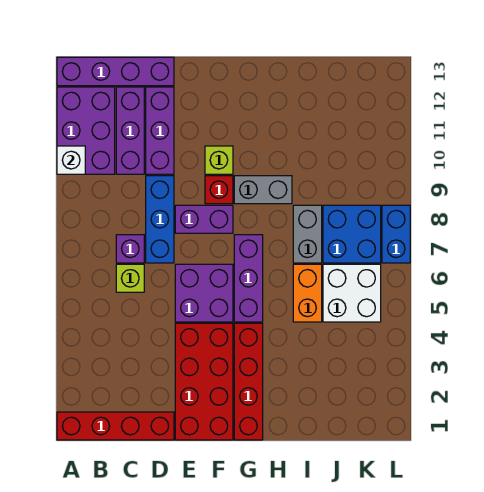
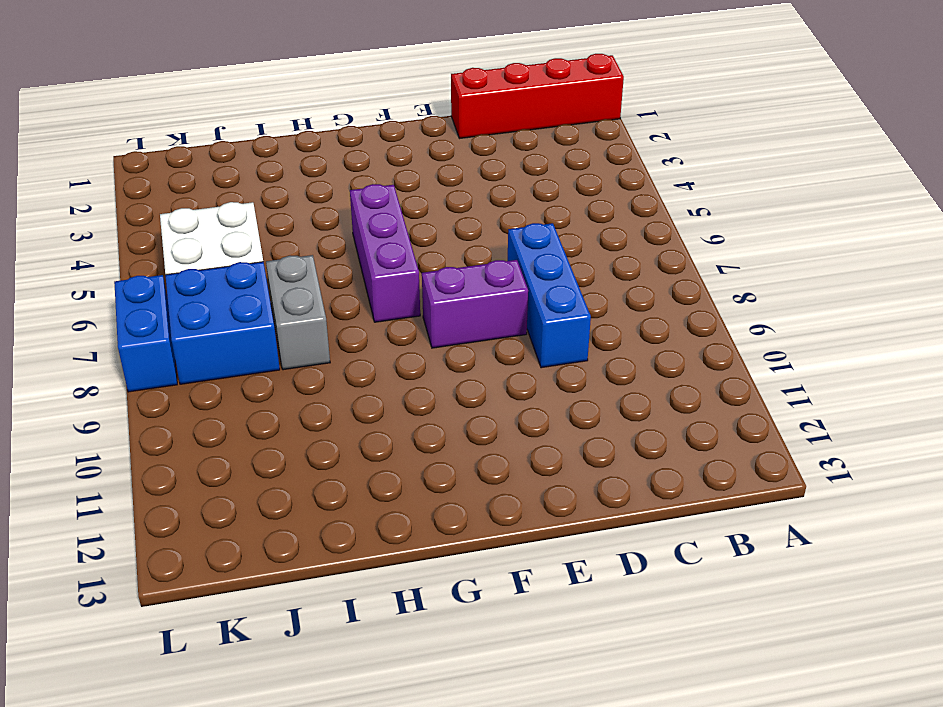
none -> purple 2x3 brick [57,87,115,174]
none -> purple 1x4 brick [57,57,174,86]
none -> lime 1x1 brick [116,264,144,292]

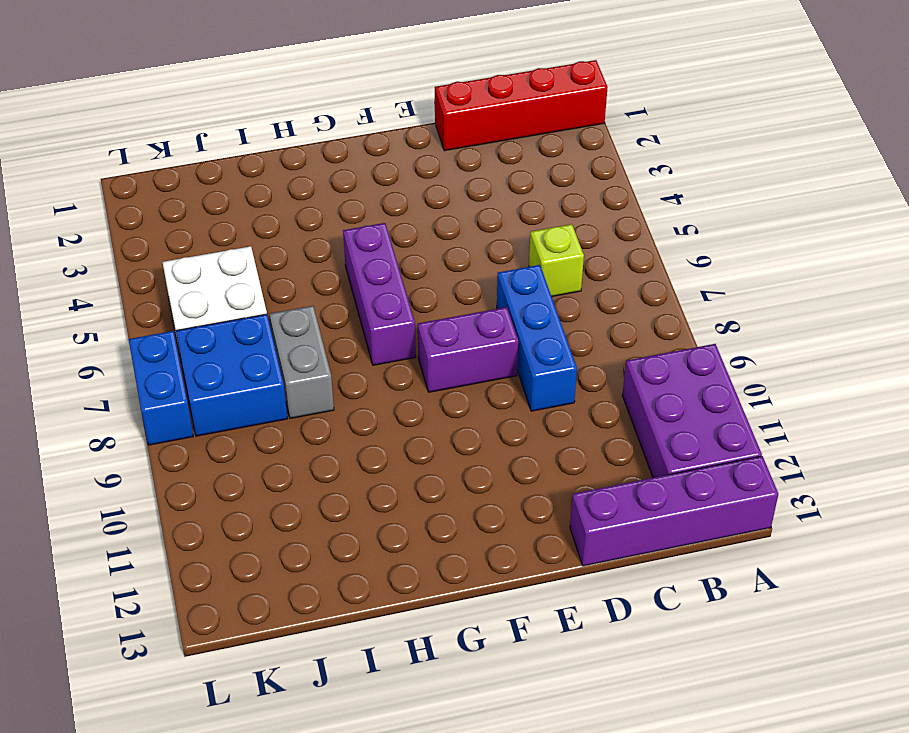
none -> purple 1x1 brick [116,235,144,263]
none -> purple 1x3 brick [116,87,144,174]
none -> purple 1x3 brick [146,87,174,174]

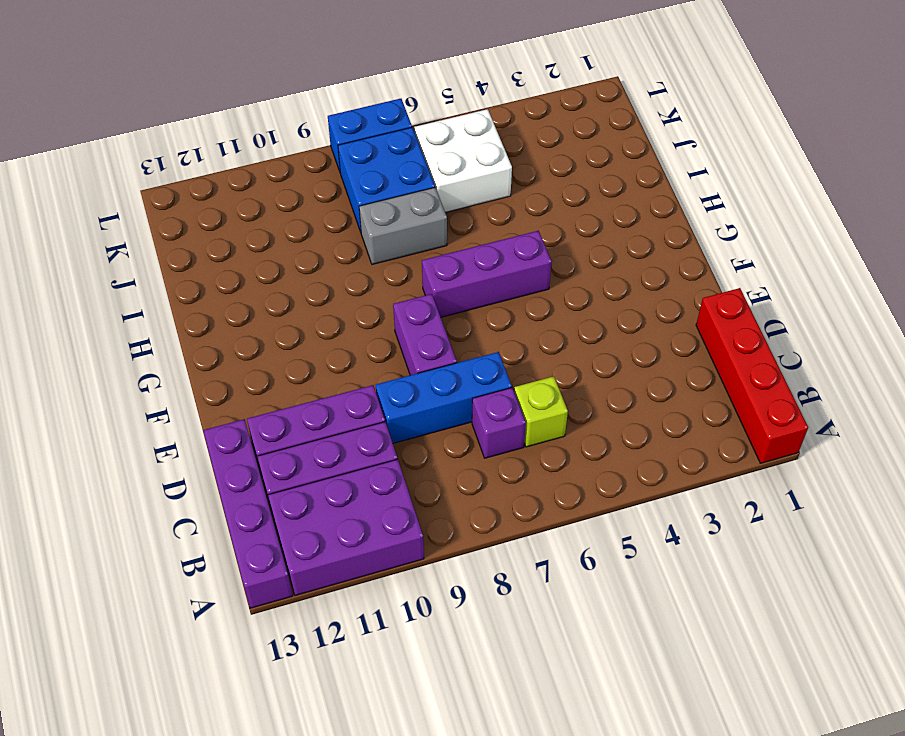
none -> red 2x4 brick [175,323,233,440]
none -> purple 2x2 brick [175,264,233,322]
none -> red 1x1 brick [205,176,233,204]

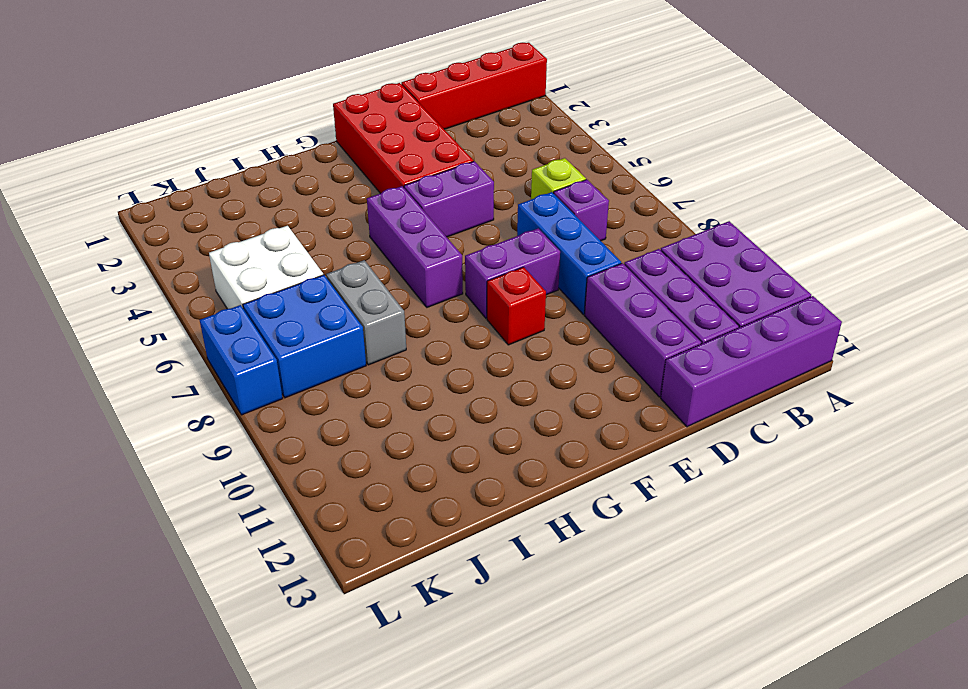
purple 1x2 brick [404,161,494,237] -> purple 2x2 brick [175,264,233,322]
none -> lime 1x1 brick [205,146,233,174]
none -> red 1x4 brick [234,323,263,440]
none -> grey 1x2 brick [234,176,292,204]

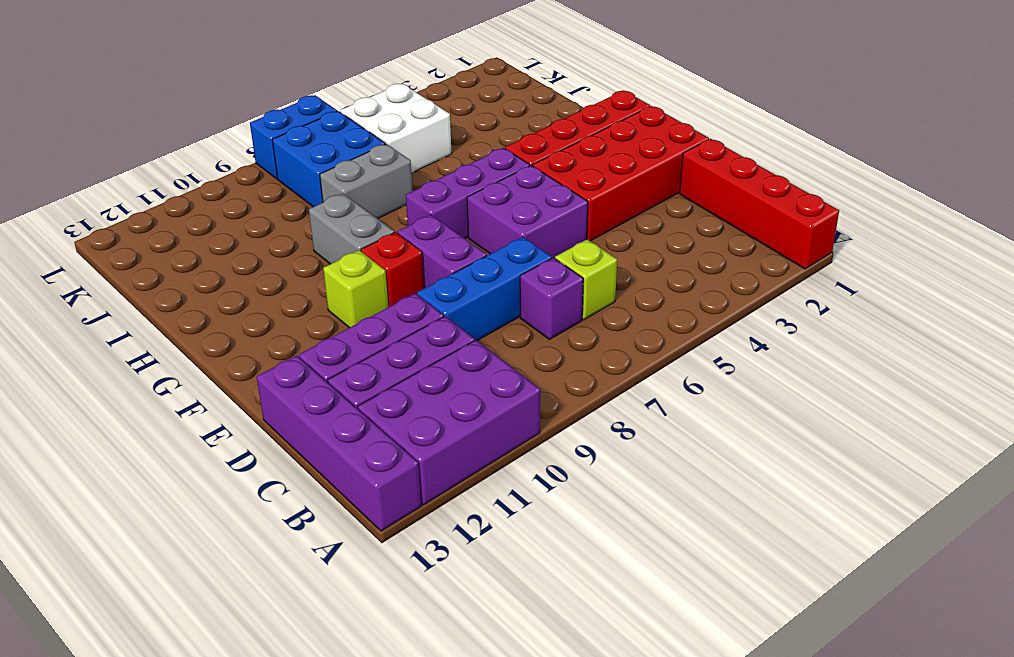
none -> orange 1x2 brick [293,264,322,322]
none -> white 1x1 brick [57,146,85,174]

